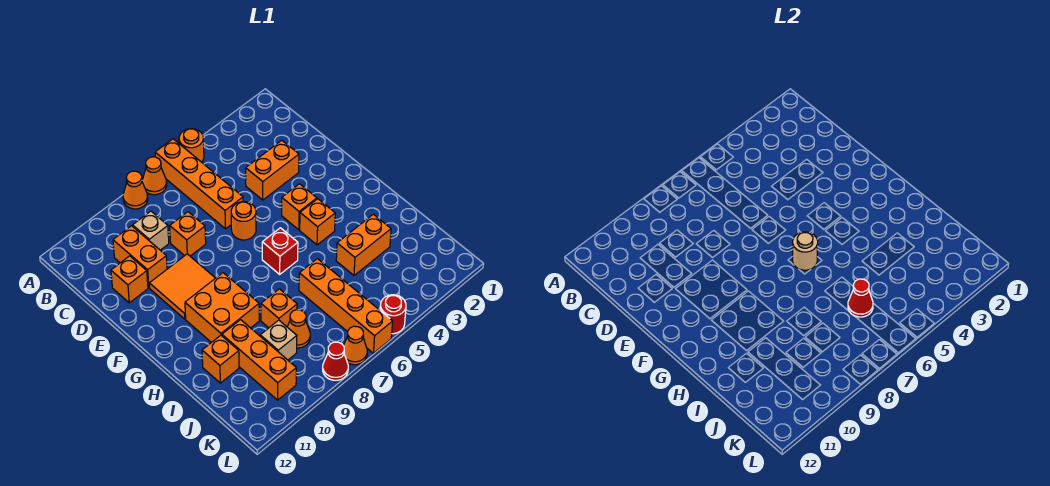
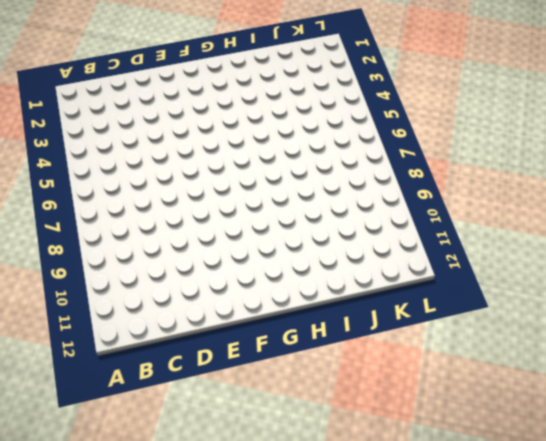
none -> orange 1x1 round brick [179,129,204,162]
none -> orange 1x4 brick [155,139,243,229]
none -> orange 1x1 cone [142,157,167,195]

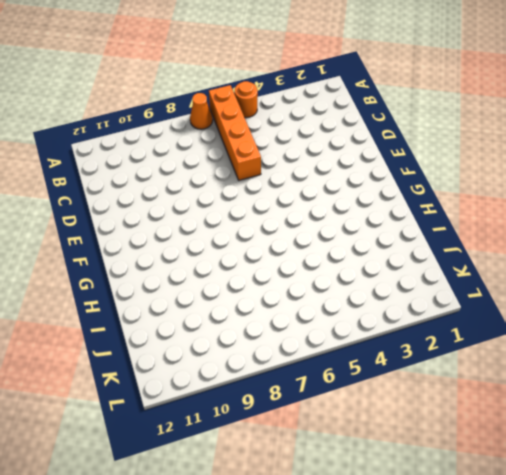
none -> orange 1x1 cone [123,171,148,209]
none -> tan 1x1 brick [133,211,169,250]
none -> orange 1x2 brick [113,226,167,288]

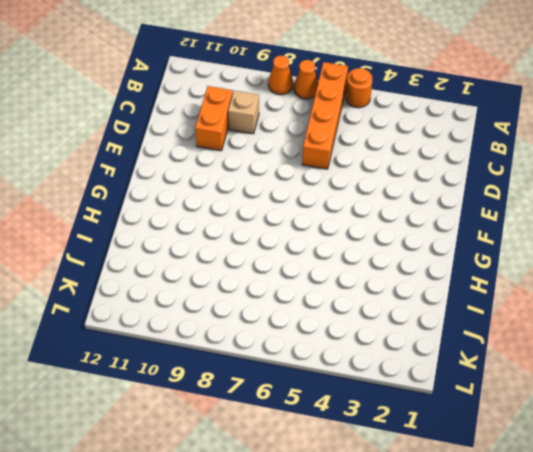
none -> orange 1x2 brick [246,140,299,200]
none -> orange 1x1 brick [170,212,206,256]
none -> orange 1x1 brick [111,256,148,303]

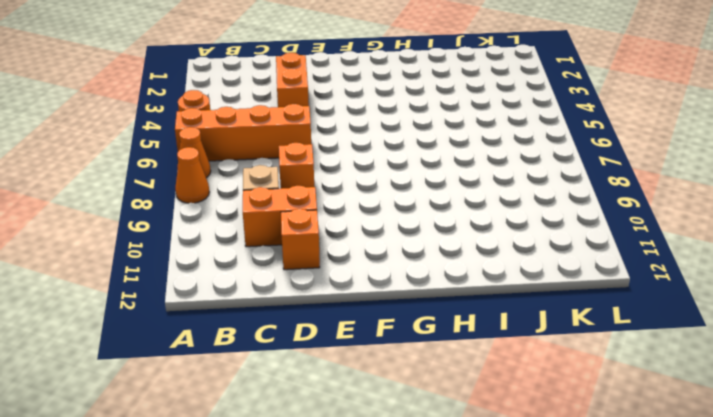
none -> orange 1x1 round brick [231,202,256,240]
none -> orange 2x2 tile [149,254,215,319]
none -> orange 1x1 brick [282,184,317,230]

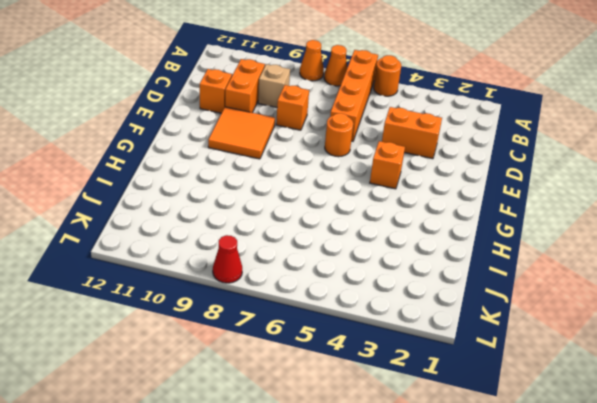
none -> orange 1x1 brick [300,199,335,245]
none -> red 1x1 brick [262,228,298,274]
none -> orange 2x2 brick [185,273,259,343]

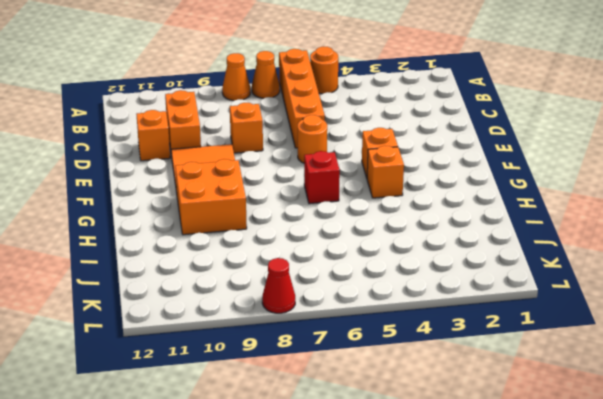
none -> tan 1x1 brick [133,211,169,250]
none -> orange 1x2 brick [246,140,299,200]
none -> orange 1x2 brick [336,214,391,275]

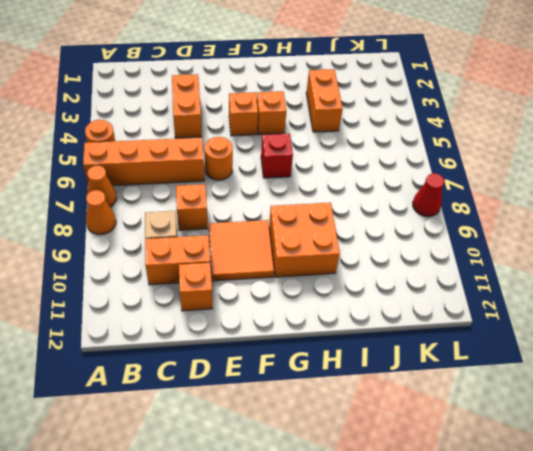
none -> orange 1x4 brick [299,259,393,353]
none -> orange 1x1 brick [261,289,297,328]
none -> orange 1x3 brick [222,320,296,400]

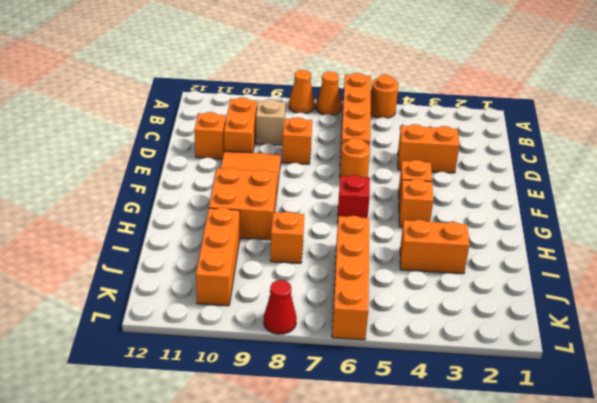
none -> orange 1x1 brick [202,335,239,383]
none -> orange 1x1 cone [288,310,310,348]
none -> tan 1x1 brick [260,320,297,360]

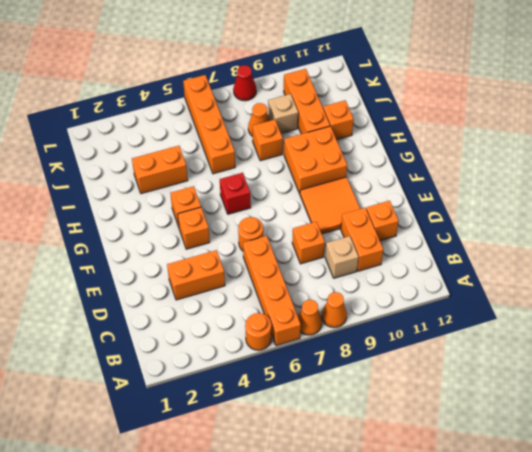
none -> red 1x1 round brick [380,295,406,334]
none -> orange 1x1 cone [343,326,367,365]
none -> tan 1x1 round brick [793,232,818,270]

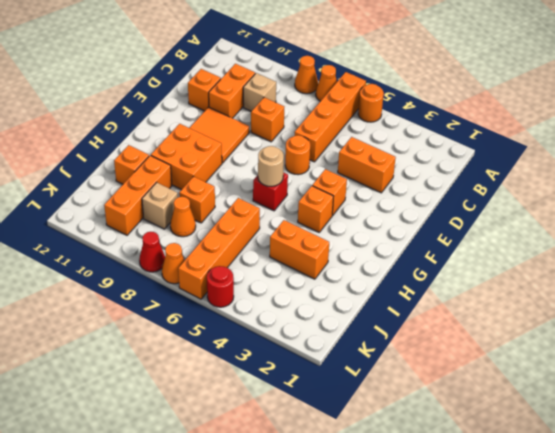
none -> red 1x1 cone [848,279,873,317]

